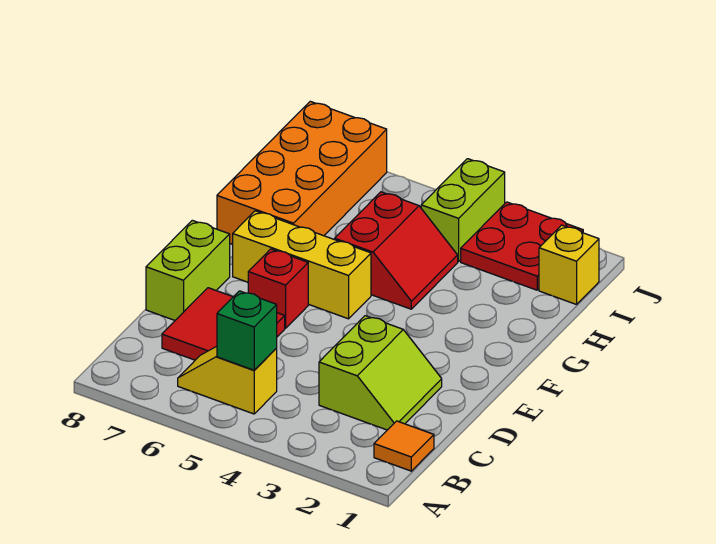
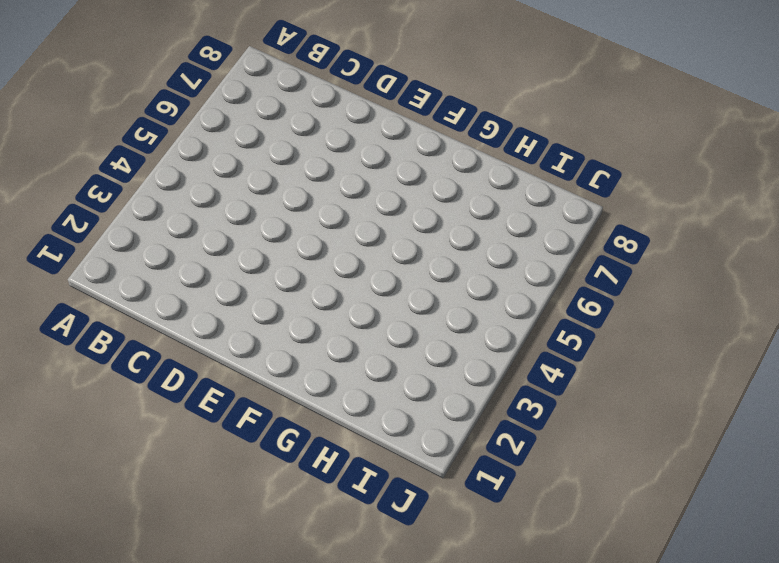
none -> orange 1x1 tile [374,421,434,471]
none -> yellow 1x2 slope [178,346,277,414]
none -> lime 2x2 slope [319,316,442,430]

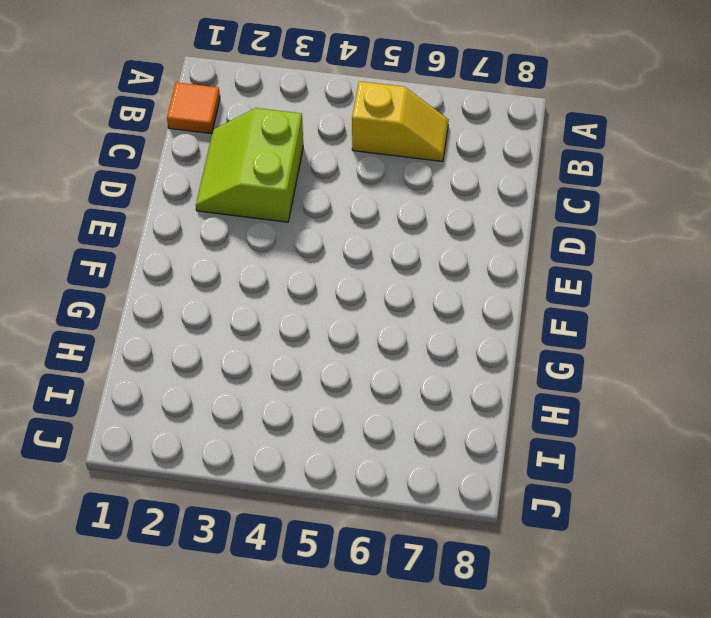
none -> red 2x2 tile [162,288,285,360]
none -> lime 1x2 brick [146,220,230,320]
none -> red 1x1 brick [248,249,308,328]

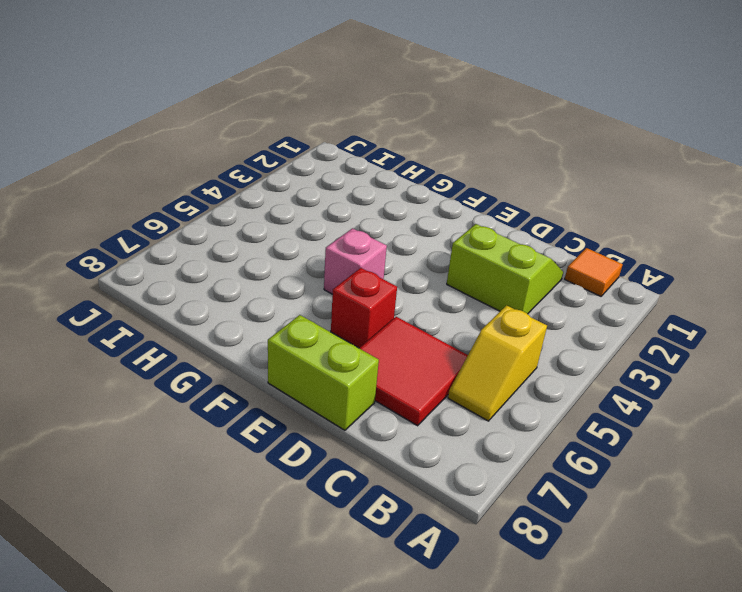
pink 1x1 brick [324,228,387,294] -> yellow 1x3 brick [233,211,371,319]
none -> red 2x2 slope [335,192,458,309]
none -> orange 2x4 brick [217,101,387,244]
none -> yellow 1x1 brick [539,225,599,305]

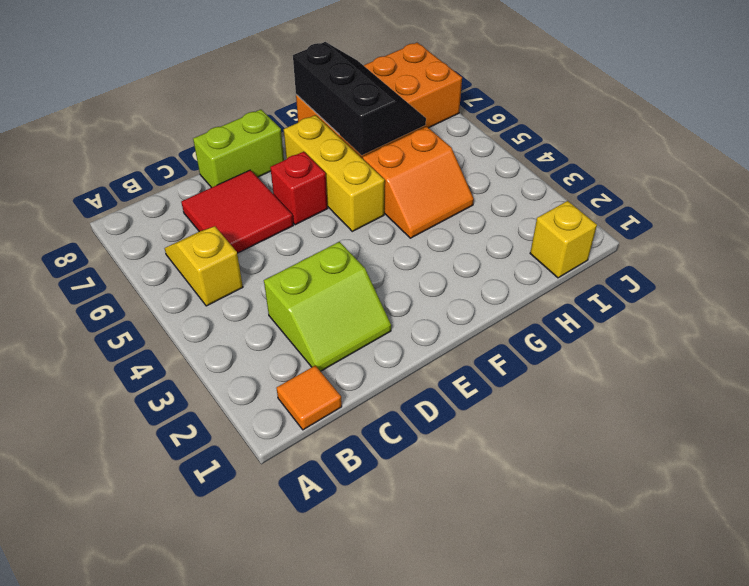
orange 2x2 slope [363,127,474,238] -> red 2x2 slope [335,192,458,309]
black 2x3 slope [293,42,426,155] -> none
none -> red 2x2 plate [461,202,583,290]
none -> lime 1x2 brick [421,159,505,262]
none -> green 1x1 brick [217,291,277,370]

